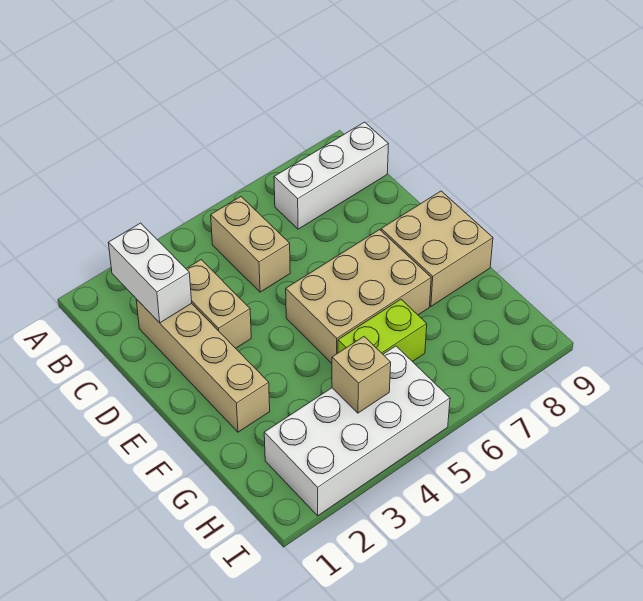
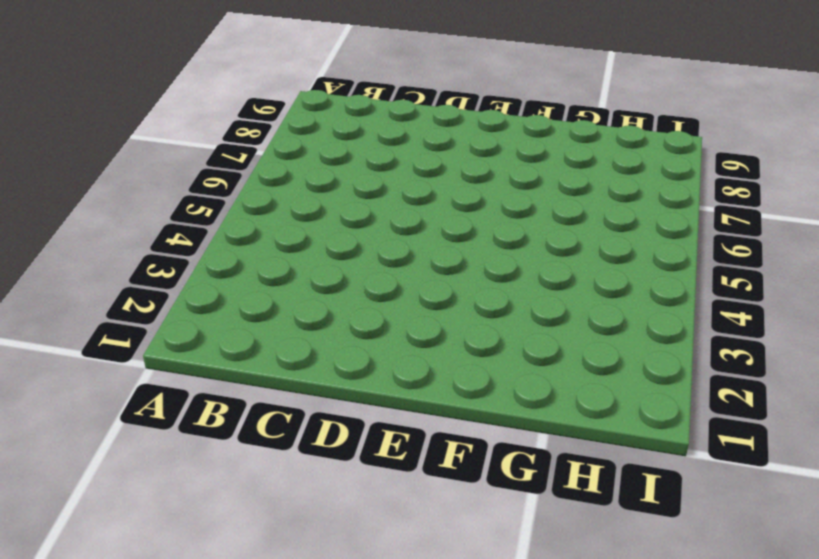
none -> tan 1x2 brick [211,197,290,292]
none -> white 1x3 brick [274,122,388,229]

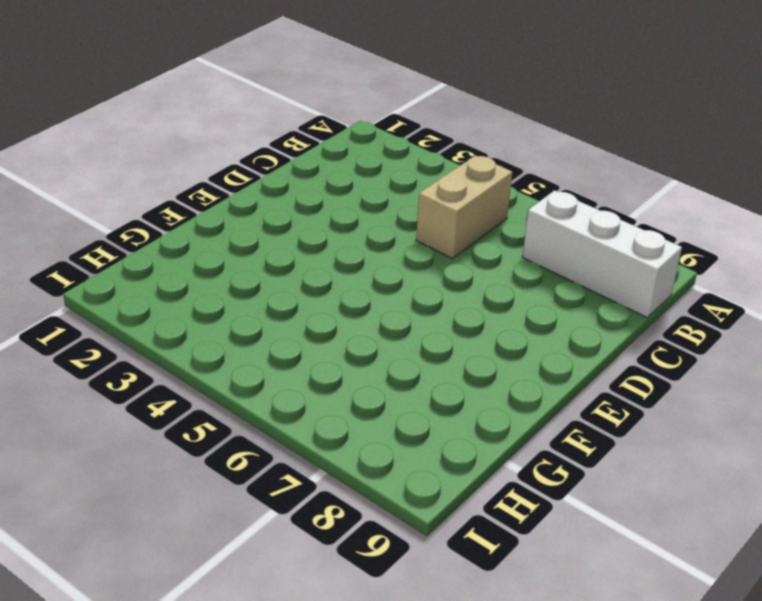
none -> tan 1x4 brick [136,299,270,432]
none -> tan 1x2 brick [186,260,251,348]

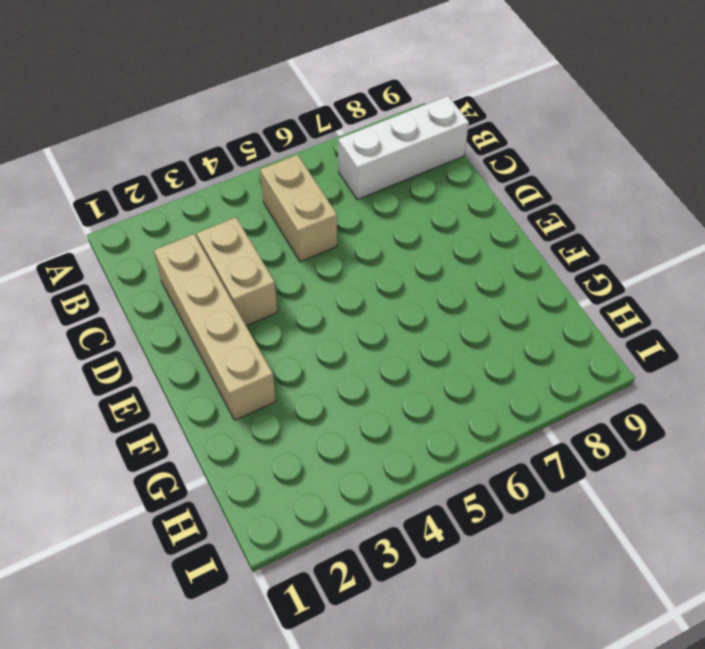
none -> tan 2x3 brick [286,230,431,363]
none -> tan 2x2 brick [381,191,493,306]

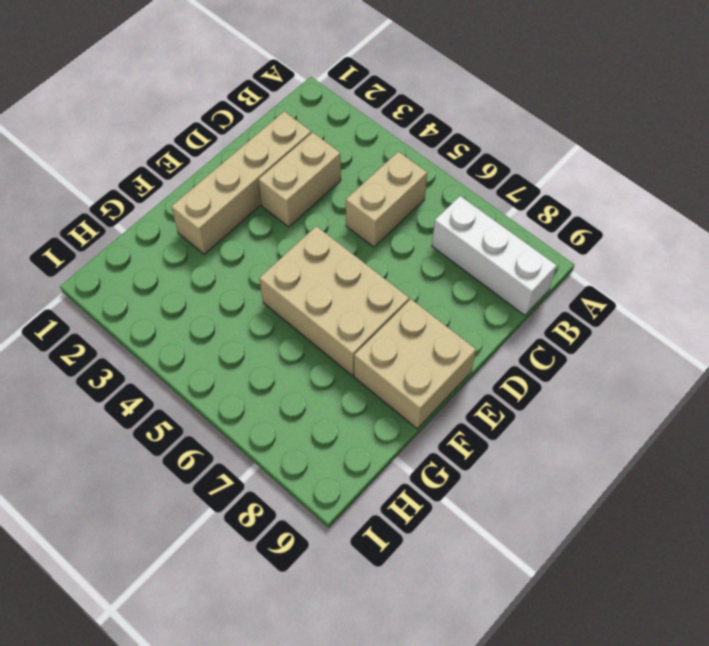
none -> lime 1x2 brick [338,299,427,362]
none -> white 2x4 brick [264,346,450,516]

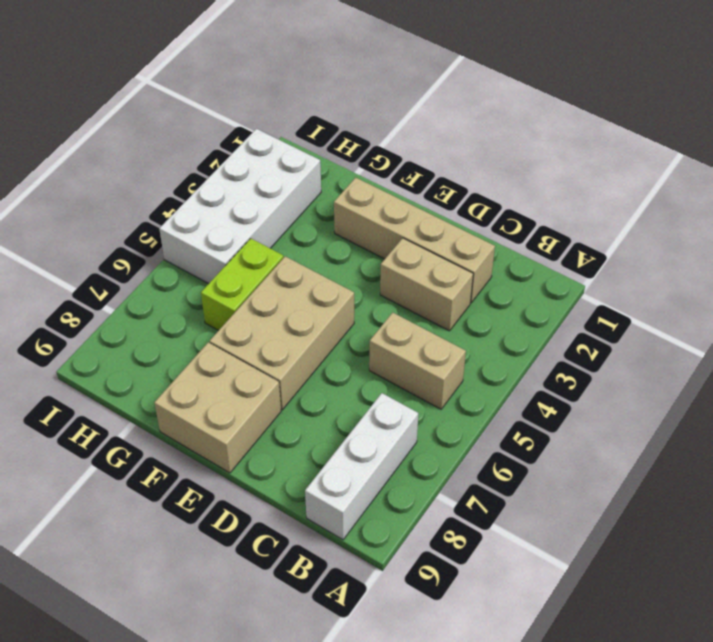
none -> white 1x2 brick [108,223,192,323]
none -> tan 1x1 brick [332,337,391,413]

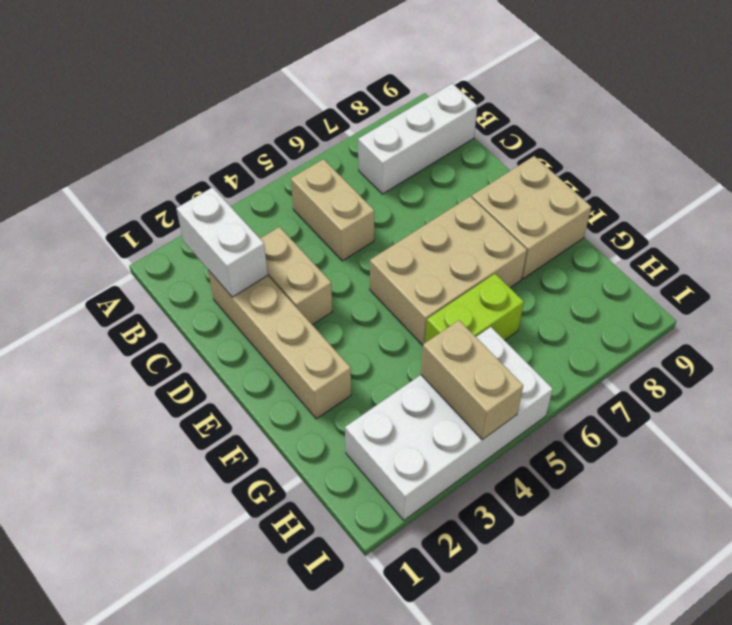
tan 1x2 brick [421,320,523,440] -> tan 1x1 brick [332,337,391,413]

